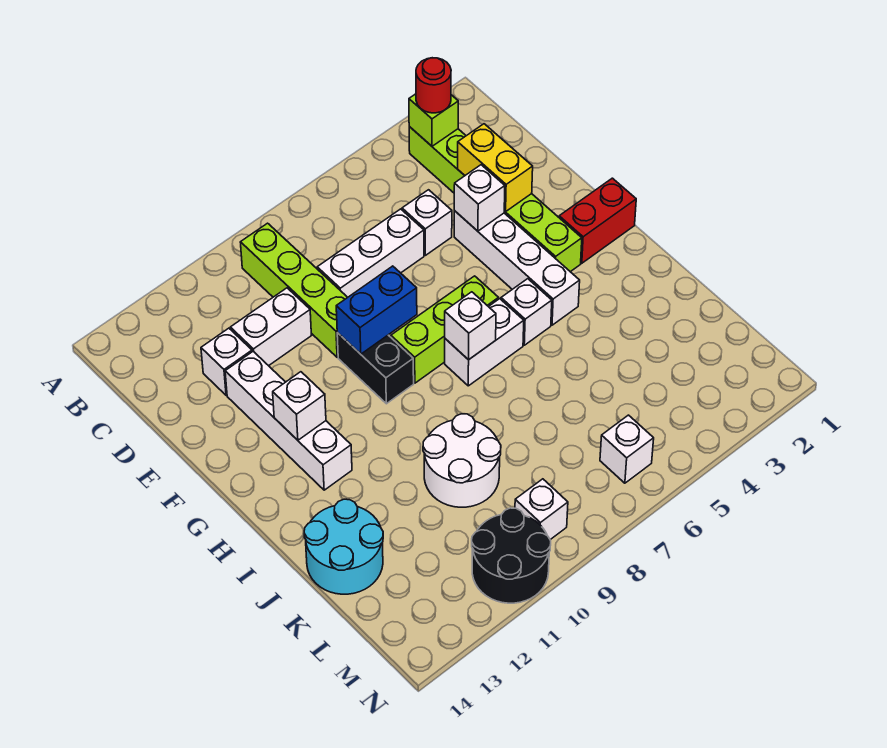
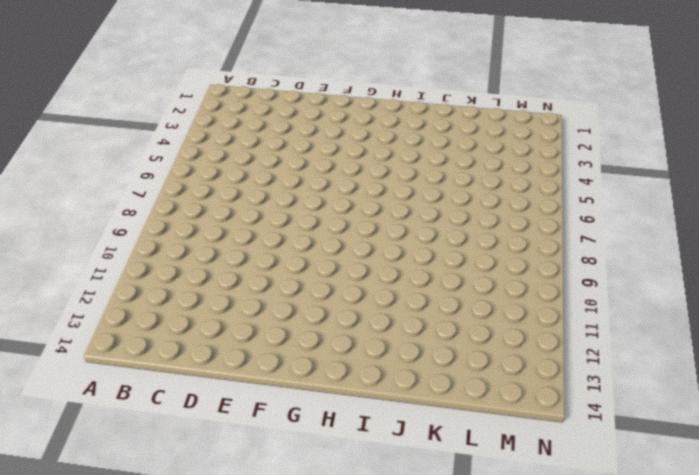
none -> lime 1x6 brick [409,127,582,272]
none -> lime 1x4 brick [240,223,348,357]
none -> white 1x1 brick [402,190,452,255]

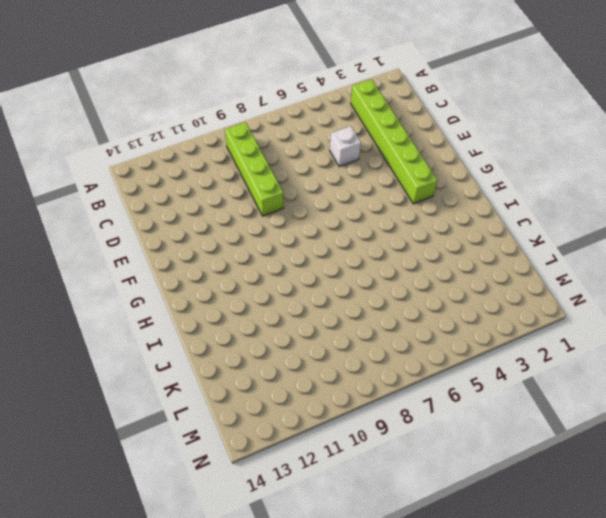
none -> white 1x3 brick [317,209,424,297]
none -> white 1x2 brick [230,288,311,366]
none -> white 1x1 brick [201,328,252,395]

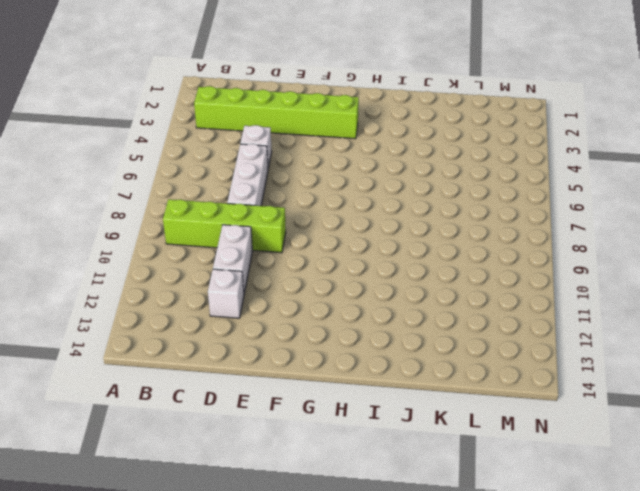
none -> white 1x4 brick [454,211,580,325]
none -> white 1x4 brick [225,351,352,490]
none -> black 1x2 brick [337,333,414,404]

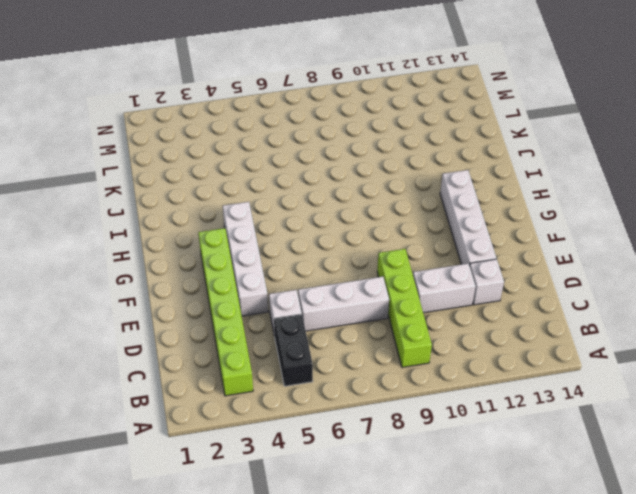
black 1x2 brick [274,314,313,386] -> black 1x2 brick moved to [337,333,414,404]
none -> red 1x2 brick [559,178,636,263]
none -> lime 1x3 brick [391,276,499,383]
none -> white 1x1 brick [501,279,552,345]

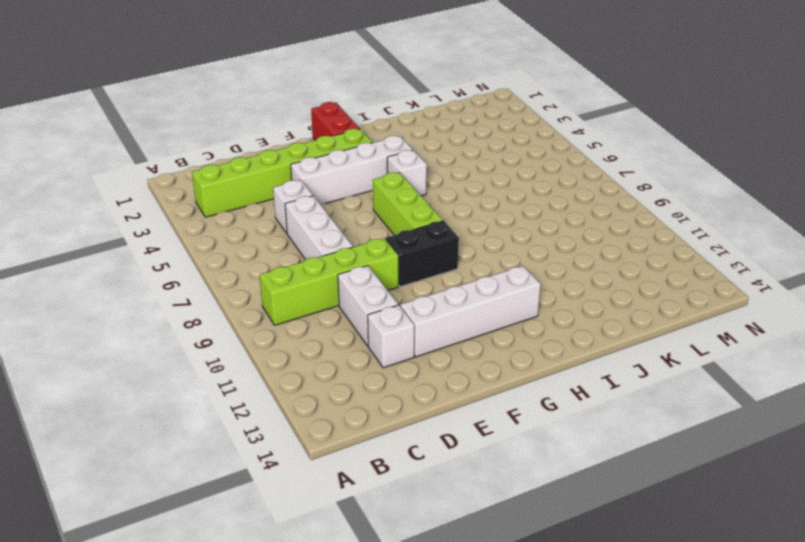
none -> white 1x2 brick [445,299,524,386]
none -> white 2x2 round brick [423,414,501,507]
none -> cyan 2x2 round brick [304,499,383,594]

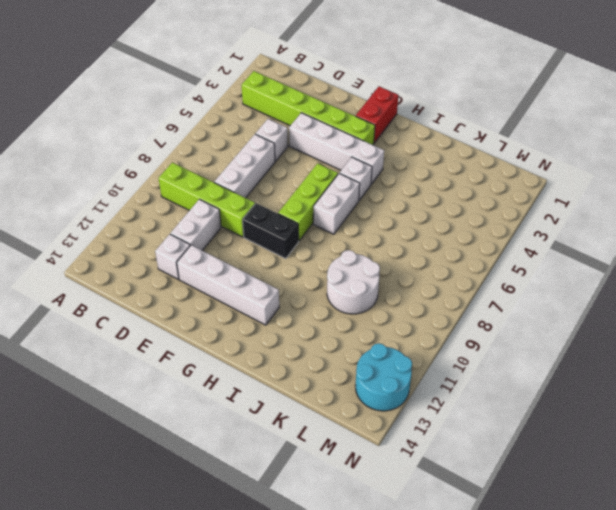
cyan 2x2 round brick [355,343,412,411] -> cyan 2x2 round brick moved to [304,499,383,594]
none -> white 1x1 brick [600,415,654,483]
none -> white 1x1 brick [515,479,568,540]
none -> black 2x2 round brick [472,508,551,603]

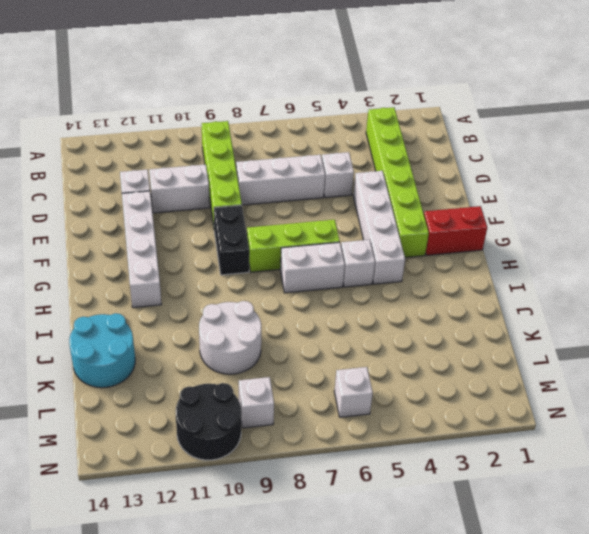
none -> lime 1x1 brick [409,94,458,146]
none -> yellow 1x2 brick [458,124,533,212]
none -> white 1x1 brick [454,165,505,231]

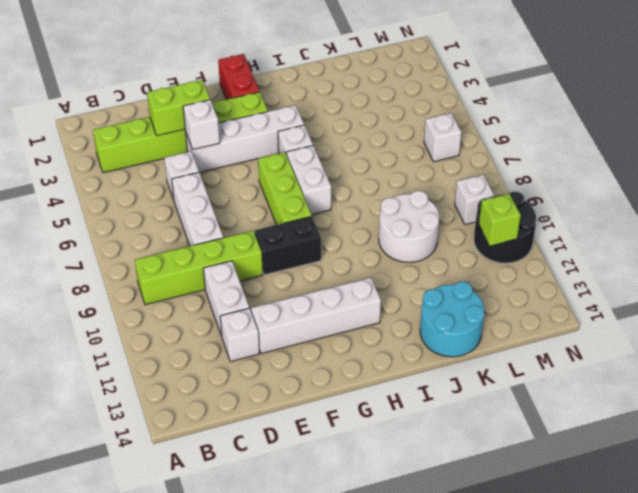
lime 1x2 brick [147,80,210,136] -> yellow 1x2 brick [458,124,533,212]
lime 1x1 brick [479,194,521,246] -> lime 1x1 brick moved to [409,94,458,146]
none -> blue 1x2 brick [336,266,417,354]
none -> white 1x1 brick [273,372,326,440]
none -> white 1x1 brick [445,292,496,360]

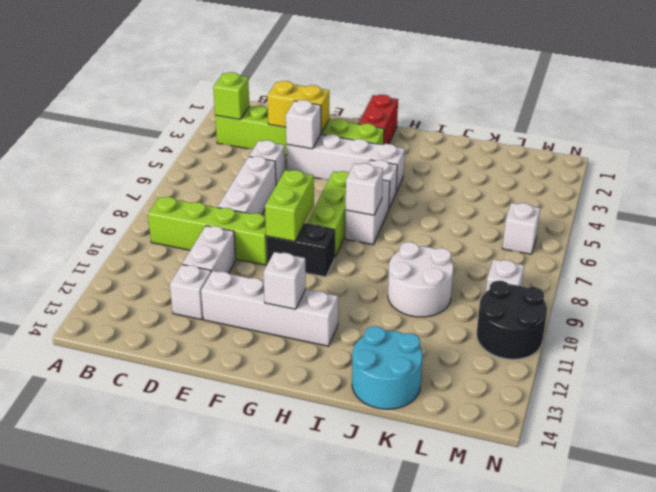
lime 1x2 brick [265,170,314,241] -> blue 1x2 brick [336,266,417,354]
none -> red 1x1 round brick [416,58,451,113]

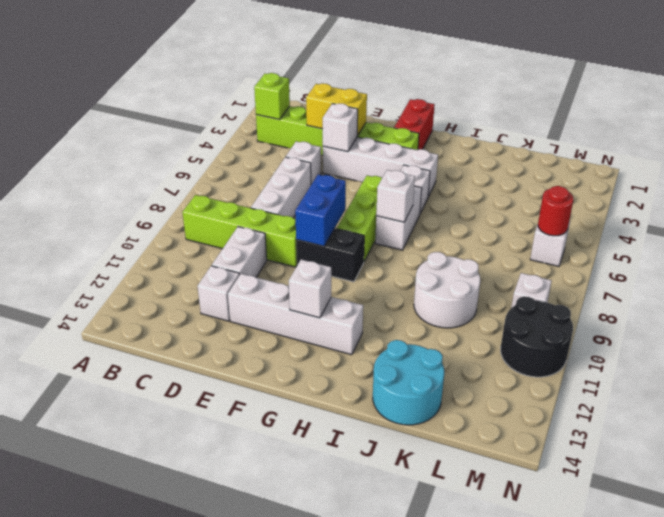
red 1x1 round brick [538,186,574,236] -> red 1x1 round brick moved to [416,58,451,113]

